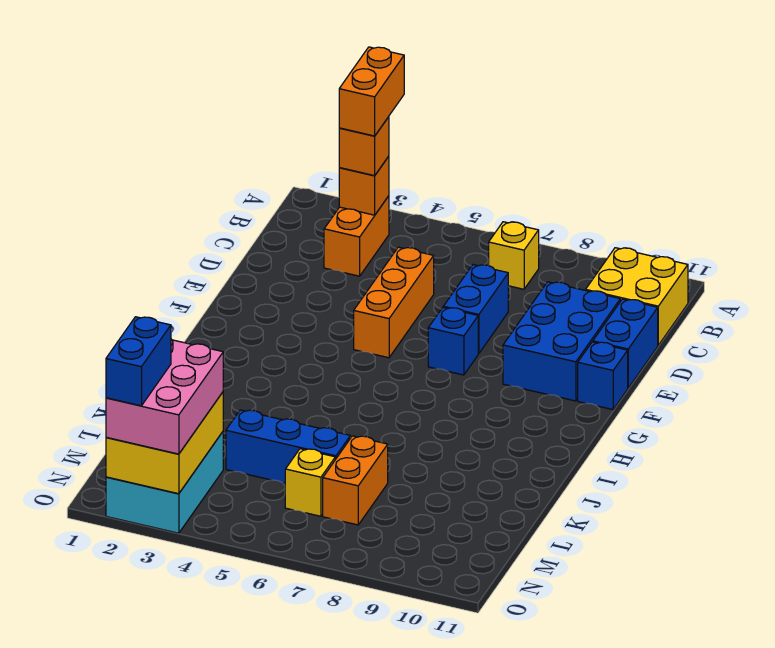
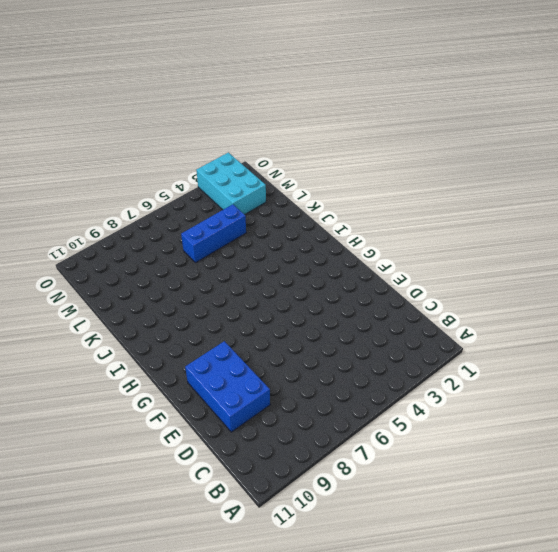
none -> orange 1x2 brick [324,196,389,276]
none -> yellow 1x1 brick [489,222,539,289]
none -> yellow 2x2 brick [586,248,688,345]

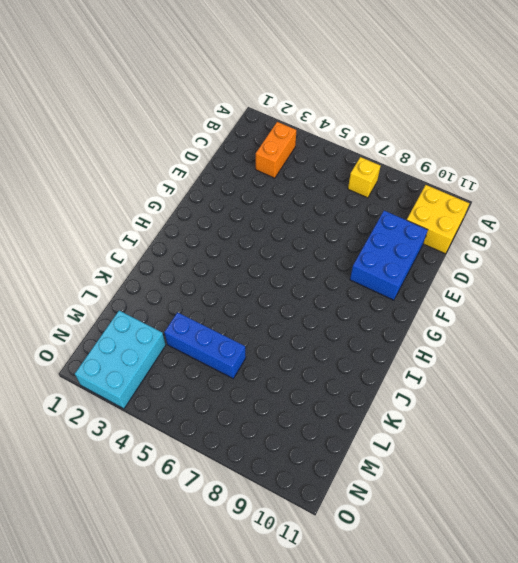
none -> orange 1x3 brick [354,247,434,358]
none -> blue 1x2 brick [443,265,508,354]
none -> blue 1x2 brick [593,299,658,388]

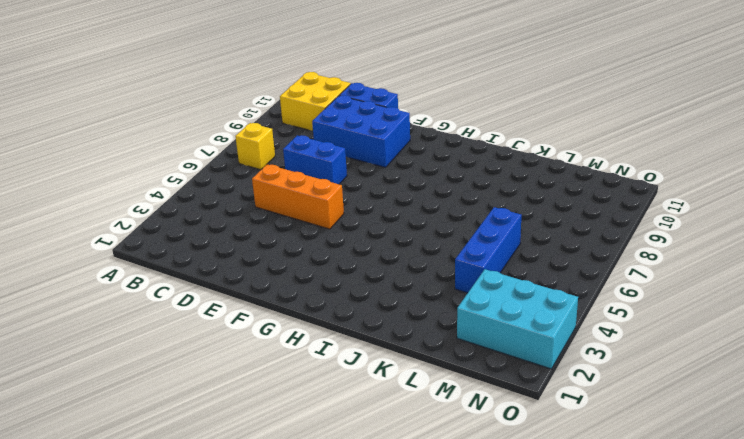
none -> orange 1x2 brick [324,196,389,276]
none -> blue 1x1 brick [428,308,478,375]
none -> blue 1x1 brick [578,342,628,410]

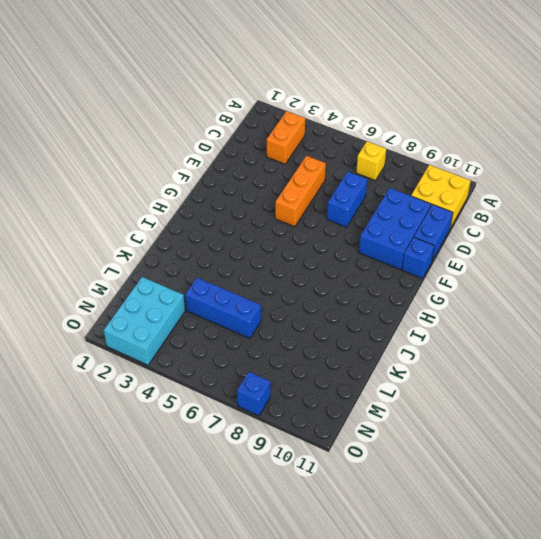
blue 1x1 brick [237,372,270,416] -> blue 1x1 brick moved to [428,308,478,375]
none -> orange 1x2 brick [323,436,388,525]
none -> yellow 1x1 brick [285,449,335,516]
none -> orange 1x1 brick [339,156,389,215]

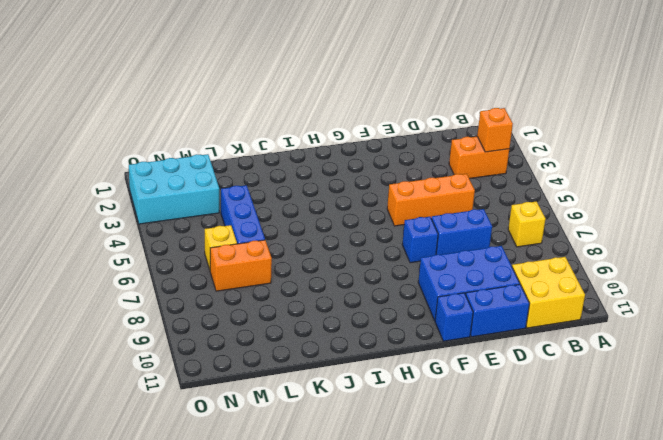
none -> yellow 2x3 brick [106,392,223,494]
none -> orange 1x1 brick [339,117,389,176]
none -> pink 2x3 brick [106,339,223,454]

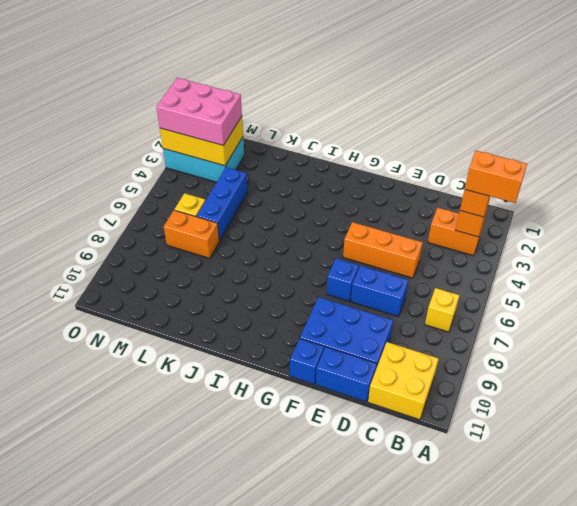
none -> blue 1x2 brick [106,317,171,406]

